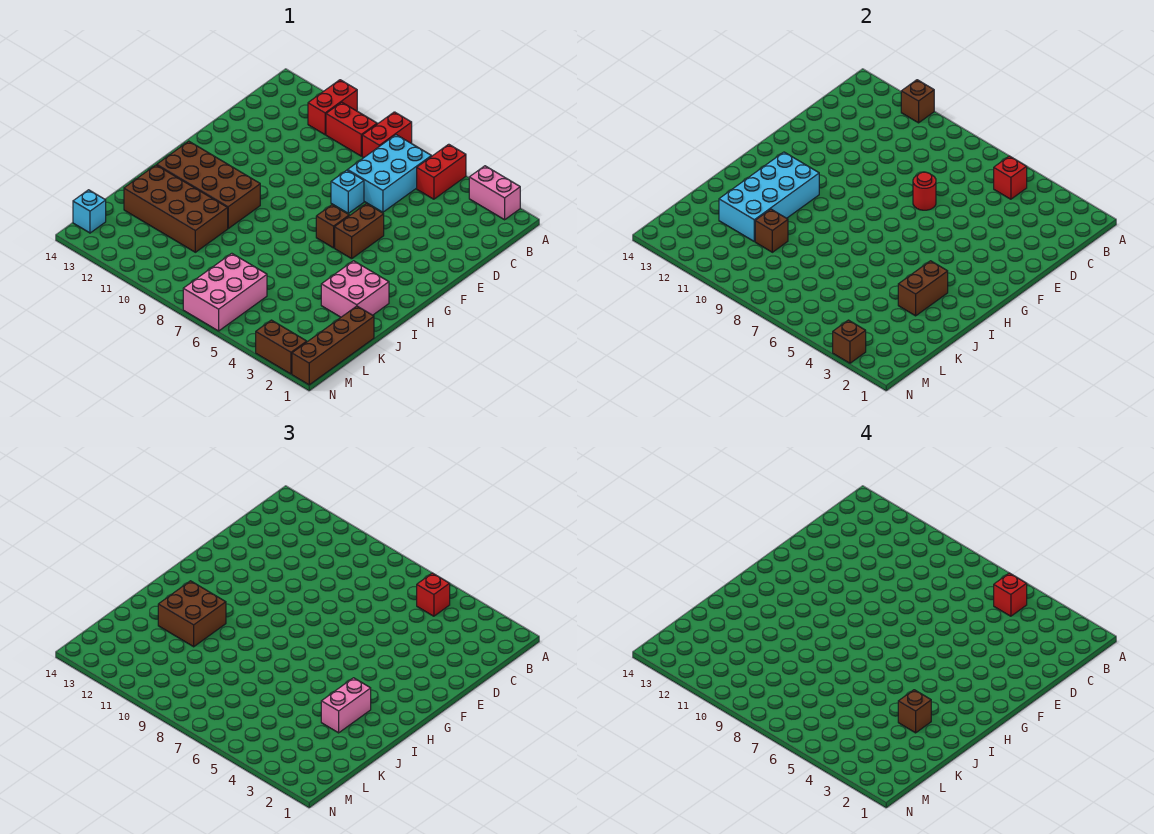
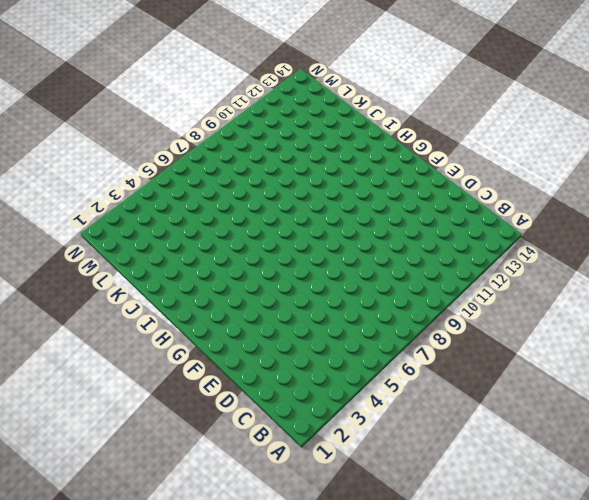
none -> pink 1x2 brick [469,166,520,220]
none -> red 1x2 brick [417,144,466,199]
none -> red 1x2 brick [362,112,412,158]

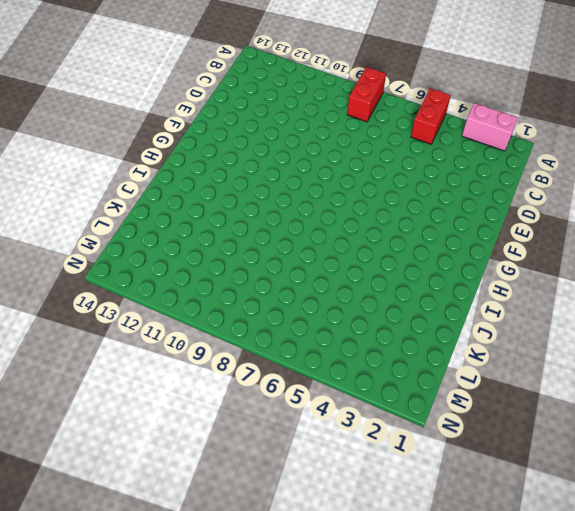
none -> red 1x2 brick [308,80,357,135]
none -> cyan 2x3 brick [348,135,431,212]
none -> red 1x2 brick [326,102,377,156]

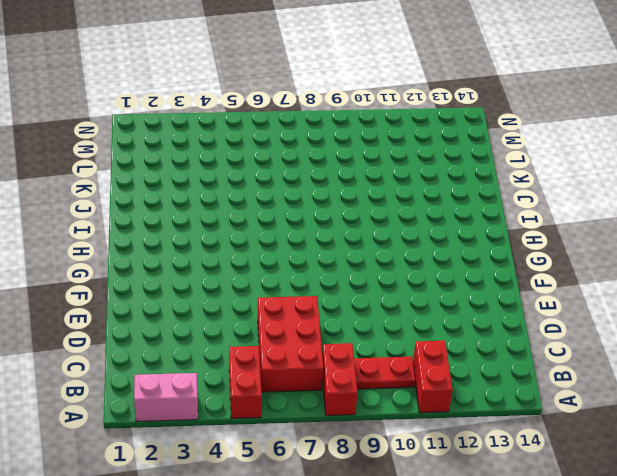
red 2x3 brick [258,296,323,392] -> cyan 2x3 brick [348,135,431,212]
red 1x2 plate [354,357,415,389] -> red 1x2 brick [326,102,377,156]
none -> cyan 1x1 brick [331,170,364,213]
none -> brown 1x2 brick [335,204,384,259]
none -> brown 1x1 brick [316,205,349,248]

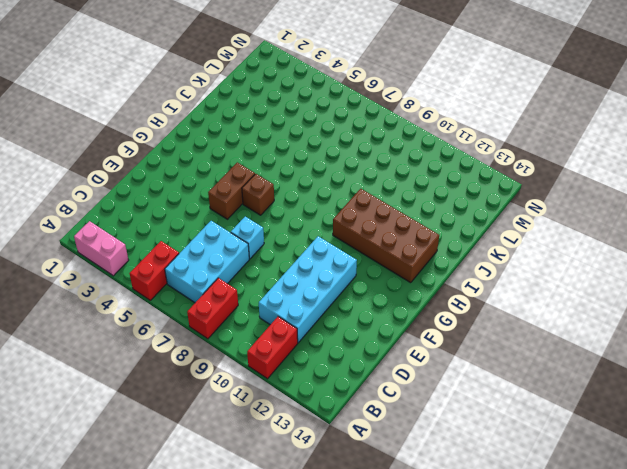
cyan 2x4 brick [259,236,357,343] -> cyan 2x4 brick moved to [719,152,819,241]
none -> red 1x2 brick [326,102,377,156]
none -> pink 2x2 brick [321,261,389,317]
none -> brown 2x4 brick [124,165,228,252]

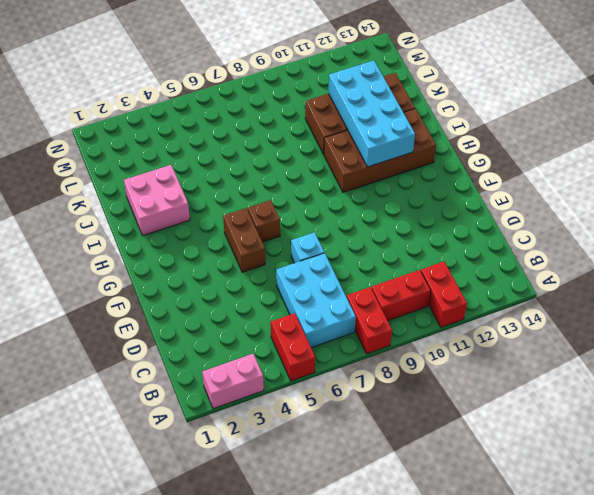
none -> brown 1x4 brick [292,306,374,385]
none -> pink 2x3 brick [183,253,267,331]
none -> cyan 1x1 brick [73,190,106,233]

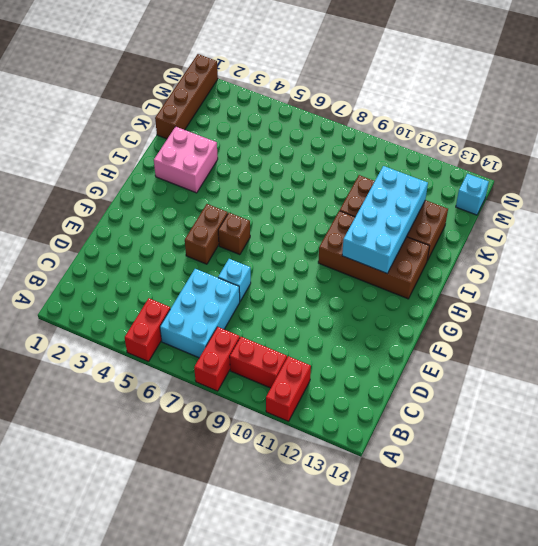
none -> pink 1x2 brick [469,166,520,220]
none -> pink 2x3 brick [183,253,267,331]
none -> brown 1x2 brick [256,320,307,374]

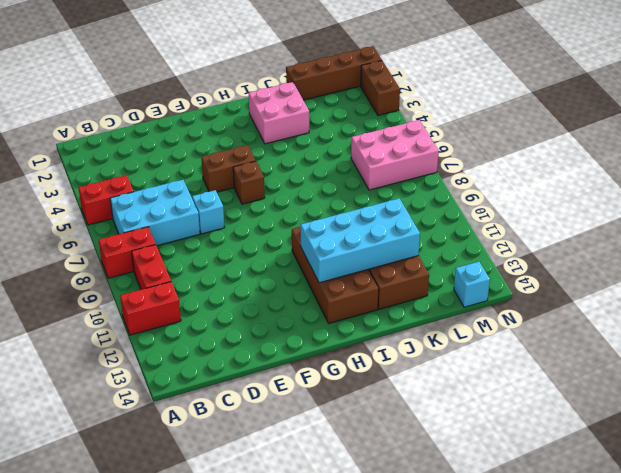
none -> pink 1x2 brick [469,166,520,220]
none -> brown 1x1 brick [901,80,934,123]
none -> red 1x1 brick [994,156,1027,199]

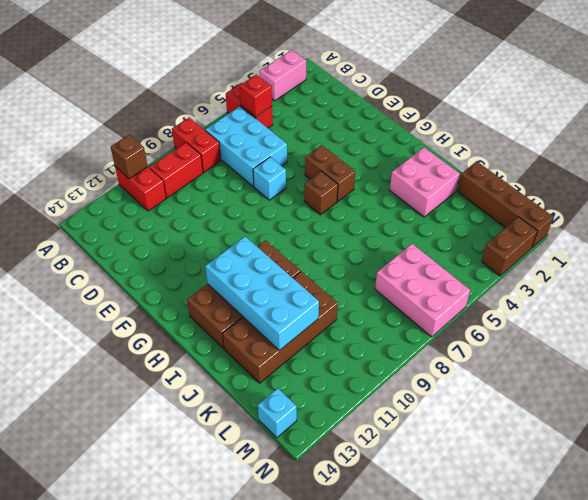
none -> red 1x1 round brick [913,172,936,210]
none -> brown 1x2 brick [898,261,948,316]
none -> brown 1x1 brick [755,209,788,252]

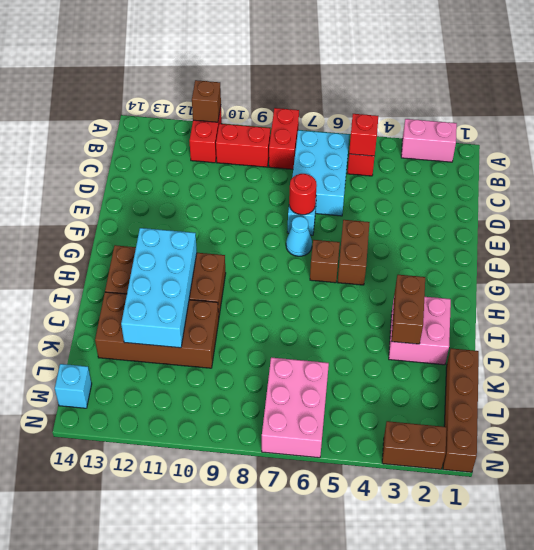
cyan 1x1 cone [286,216,312,256] -> none
none -> brown 1x1 brick [755,209,788,252]
none -> brown 1x1 brick [833,320,866,363]
none -> red 1x1 brick [417,573,450,616]

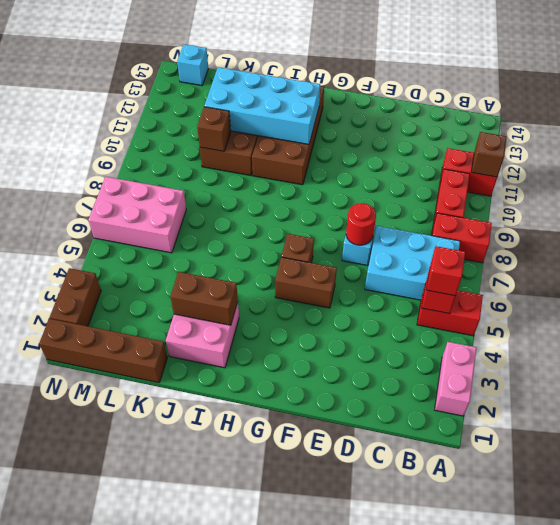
none -> brown 1x1 brick [833,320,866,363]
none -> pink 1x2 brick [321,678,371,733]
none -> brown 2x2 brick [158,581,226,647]

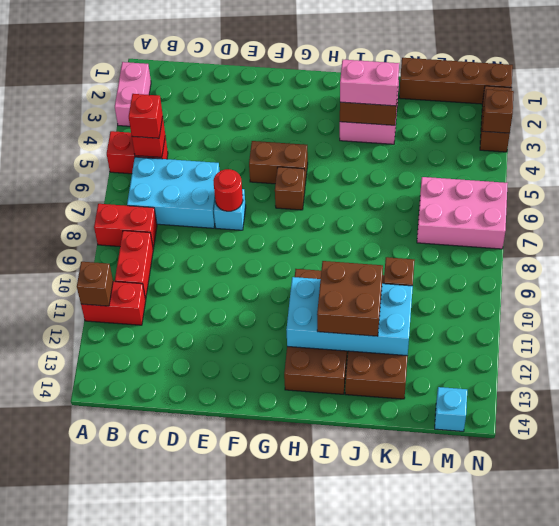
none -> red 1x1 brick [994,573,1027,616]
none -> brown 1x1 brick [898,690,931,733]

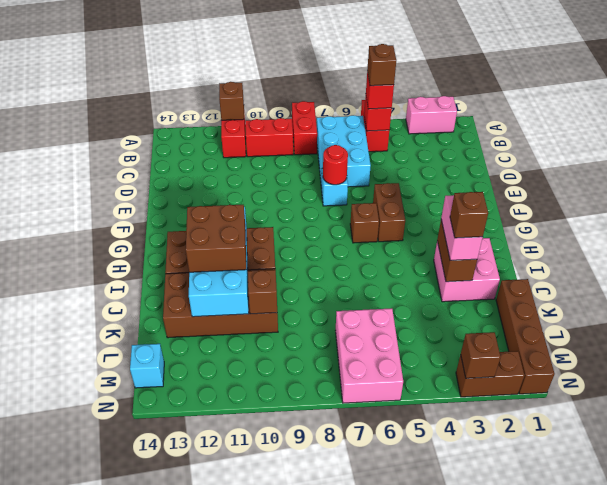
brown 1x1 brick [367,44,396,86] -> red 1x1 brick [994,573,1027,616]

